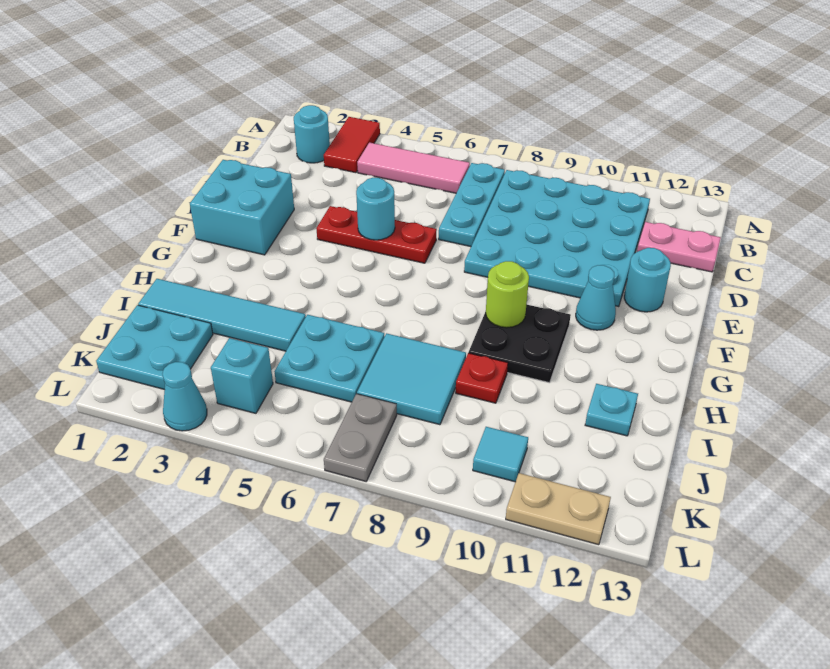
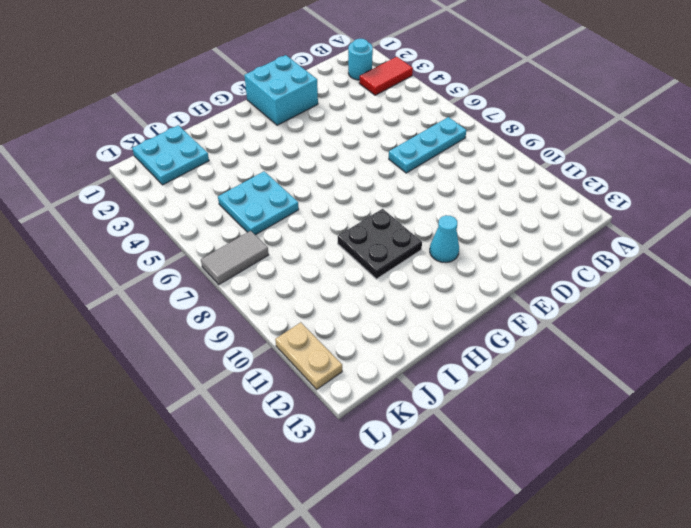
grey 1x2 tile [201,231,269,285] -> grey 1x2 plate [324,394,397,481]
none -> pink 1x3 tile [357,143,470,193]
none -> cyan 4x4 plate [464,170,650,307]
none -> pink 1x2 plate [637,222,721,272]

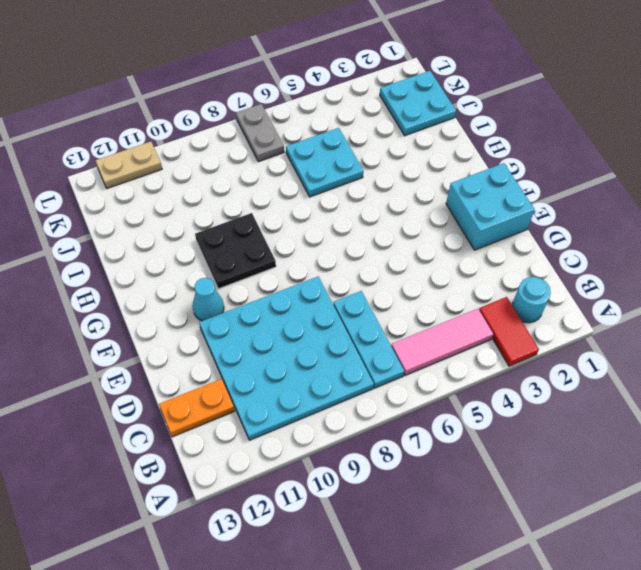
orange 1x2 plate [159,379,235,437] -> pink 1x2 plate [637,222,721,272]
none -> red 1x3 plate [316,206,437,263]
none -> cyan 1x1 round brick [624,248,671,312]
none -> cyan 1x4 tile [138,279,306,351]

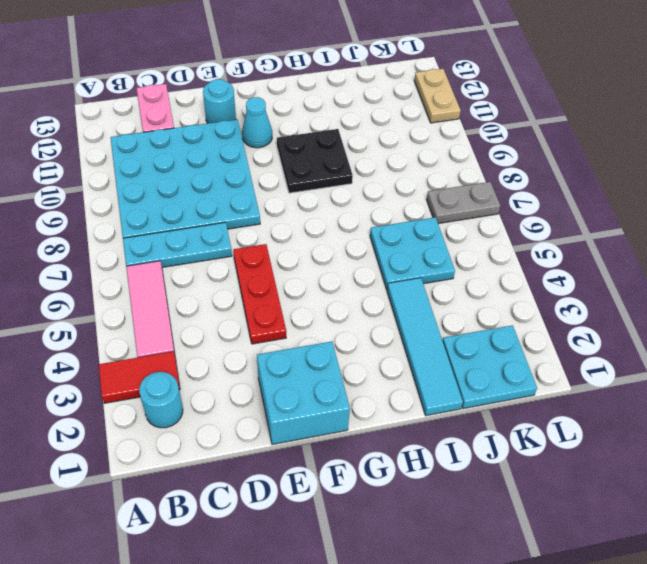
none -> cyan 2x2 tile [357,333,466,425]
none -> red 1x1 plate [456,353,508,403]
none -> cyan 1x1 plate [585,384,638,436]

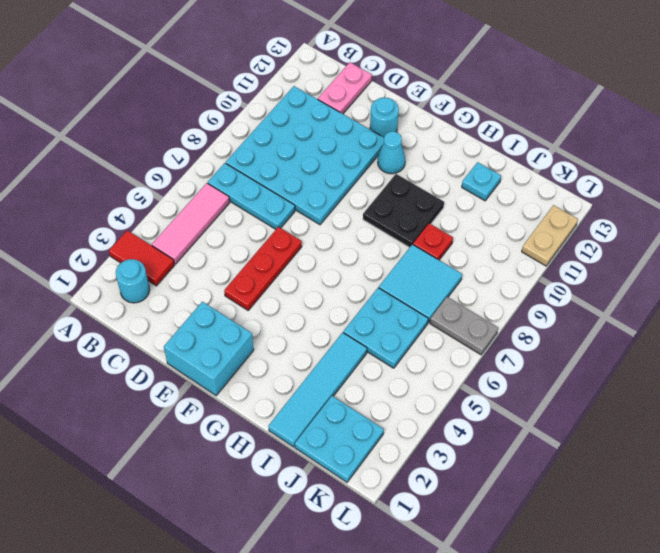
none -> cyan 1x1 brick [211,338,273,413]
none -> cyan 1x1 tile [473,427,528,482]
none -> cyan 1x1 cone [162,362,207,431]

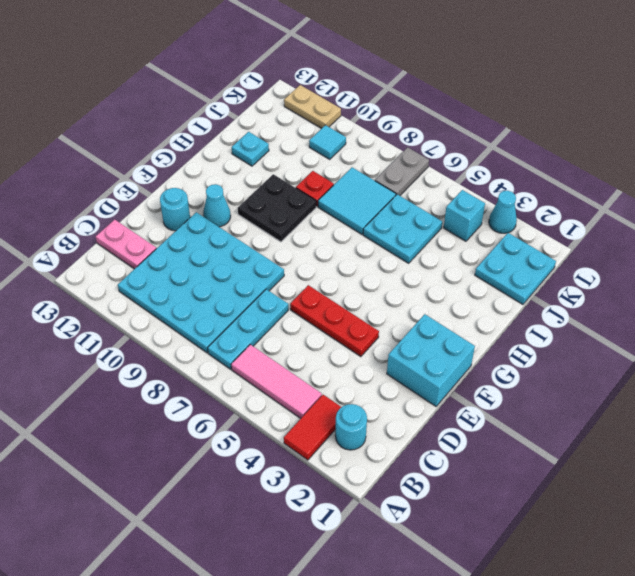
none -> cyan 1x4 tile [138,279,306,351]
none -> cyan 1x1 round brick [356,178,395,240]
none -> lime 1x1 round brick [486,261,529,328]

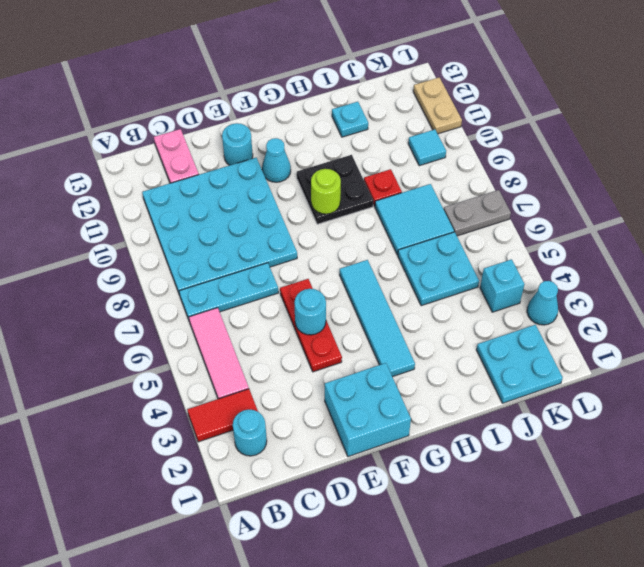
cyan 1x4 tile [340,260,415,377] -> cyan 1x4 tile moved to [138,279,306,351]

